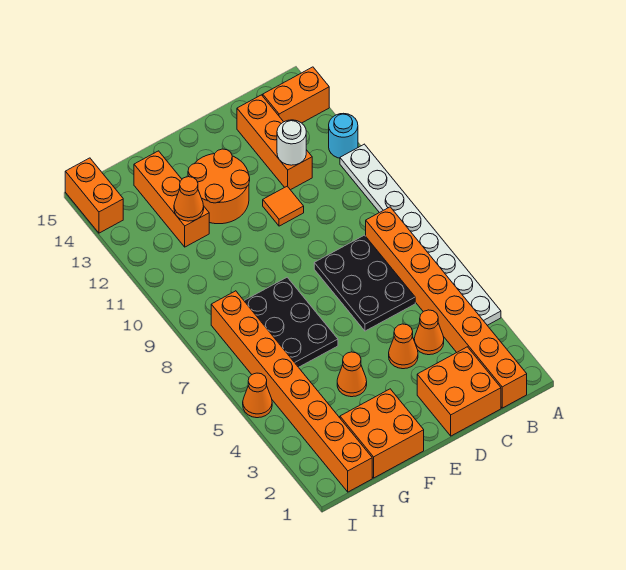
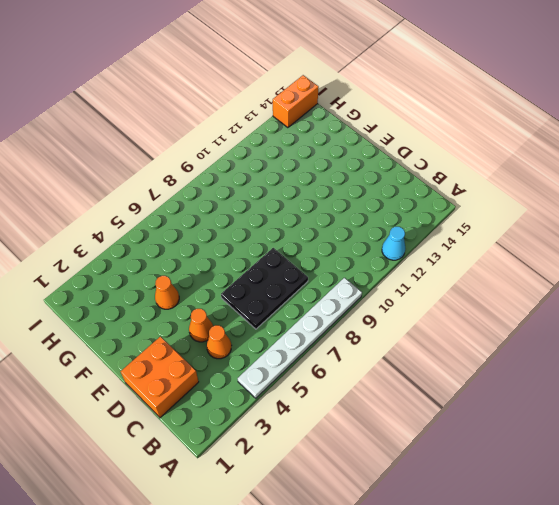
white 1x6 plate [238,278,362,398] -> white 1x8 plate [340,144,501,325]
cyan 1x1 cone [382,227,405,260] -> cyan 1x1 round brick [329,113,358,158]
none -> orange 1x2 brick [263,67,329,123]
none -> orange 1x8 brick [366,207,527,408]
none -> orange 1x3 brick [237,95,312,190]

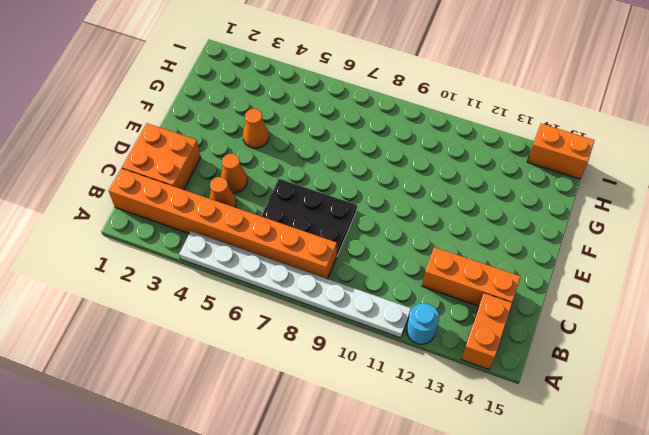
none -> orange 1x1 tile [263,186,304,226]
none -> orange 2x2 round brick [188,149,250,224]
none -> orange 2x2 brick [340,389,424,478]

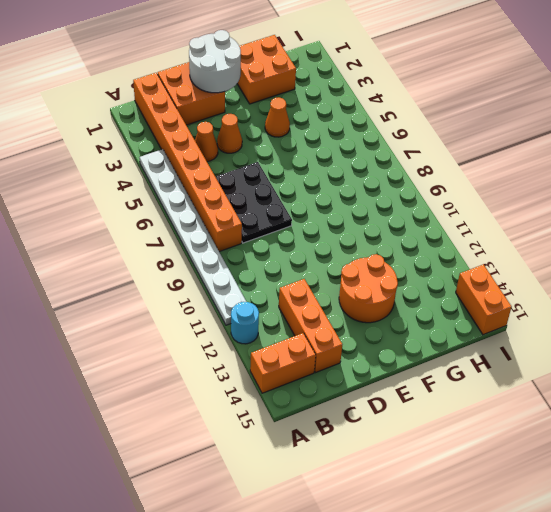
white 2x2 round brick [189,30,241,93] -> none
none -> orange 1x1 tile [263,186,304,226]
none -> black 2x3 plate [244,277,338,367]
none -> orange 1x3 brick [134,151,209,247]

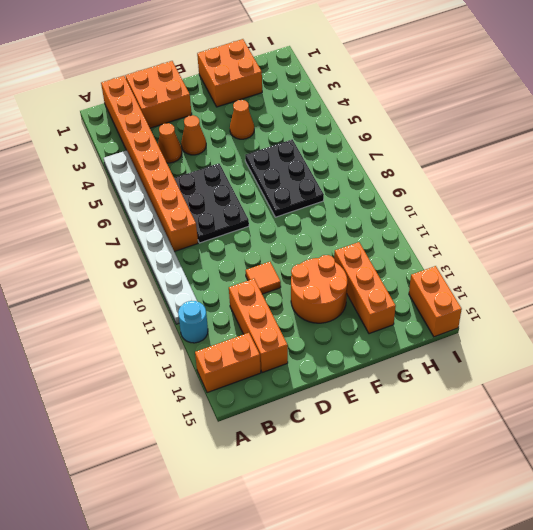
none -> orange 1x8 brick [211,291,372,492]
none -> orange 1x1 cone [243,373,272,418]
none -> white 1x1 round brick [277,120,306,165]

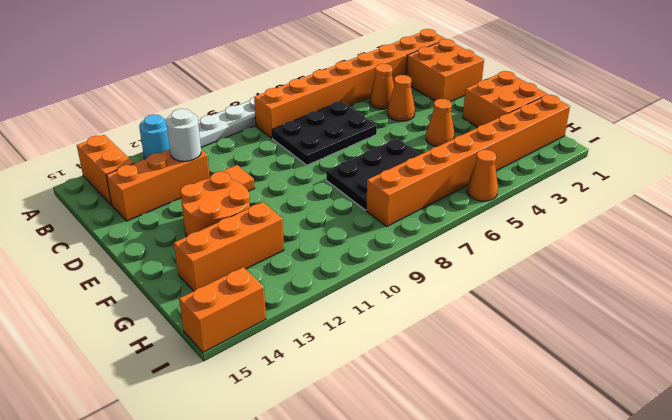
none -> orange 1x1 cone [174,177,204,221]

